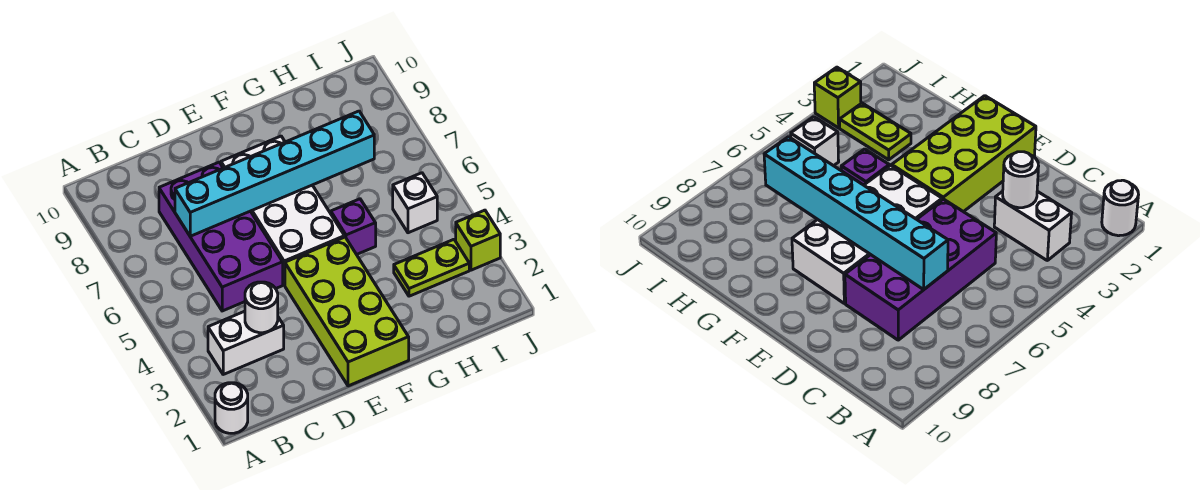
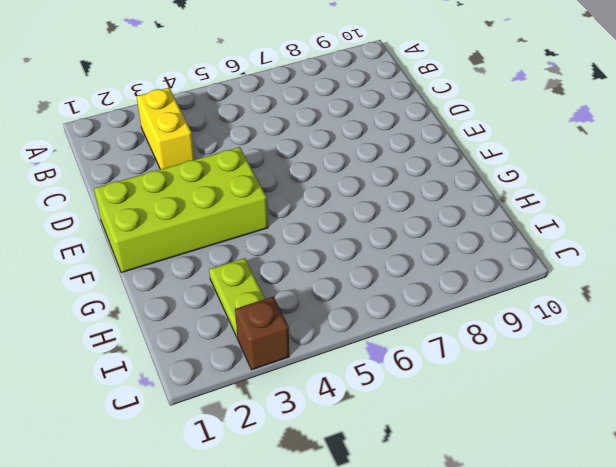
yellow 1x2 brick [136,88,195,169] -> white 1x2 brick [208,311,284,374]
brown 1x1 brick [235,297,289,370] -> lime 1x1 brick [456,210,500,270]
none -> white 1x1 round brick [215,383,248,433]
none -> purple 2x4 brick [159,162,283,311]

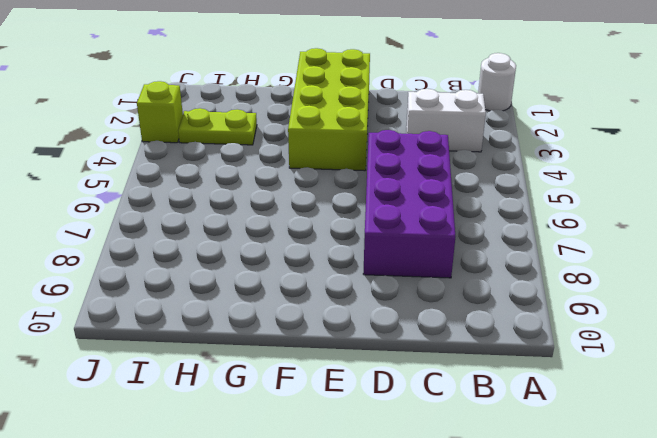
none -> white 2x4 brick [221,136,345,285]
none -> purple 1x1 brick [331,199,376,255]

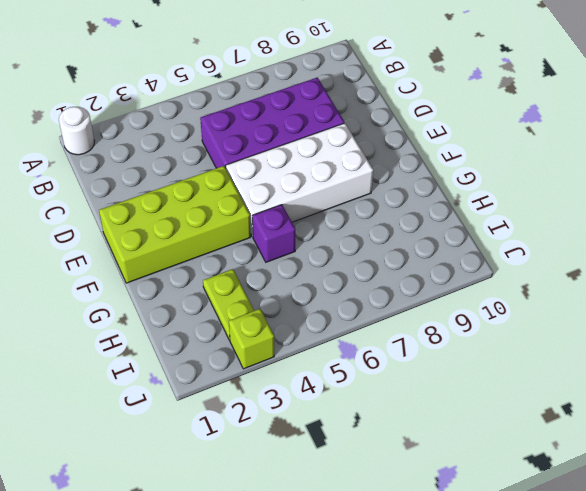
none -> white 1x2 brick [208,311,284,374]
none -> white 1x1 brick [393,173,437,233]

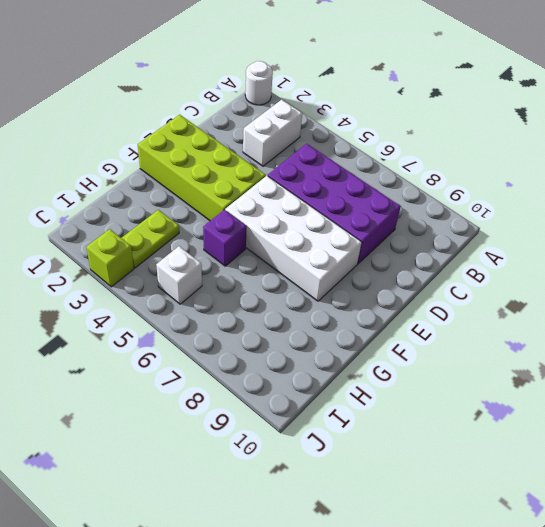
none -> white 1x1 round brick [245,282,278,333]
none -> cyan 1x6 brick [175,111,374,236]

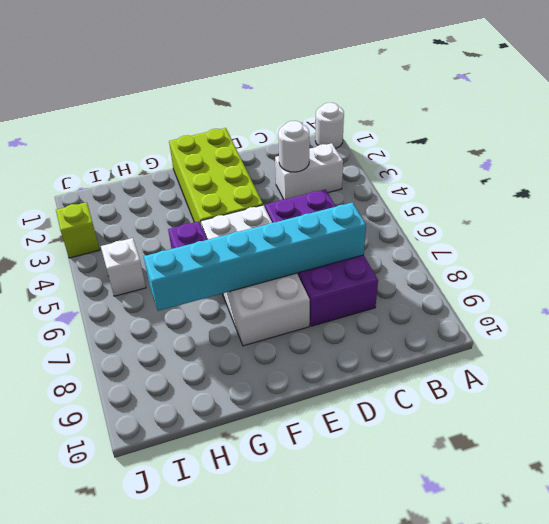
none -> lime 1x2 plate [394,239,469,296]

